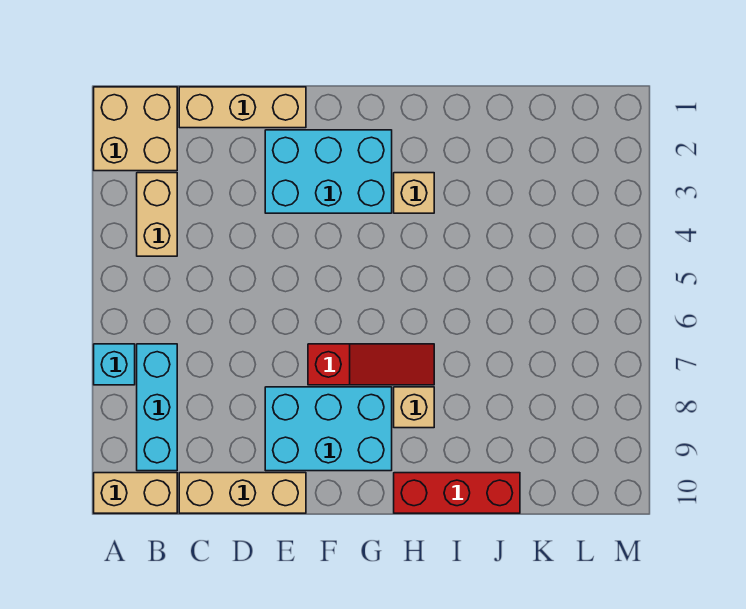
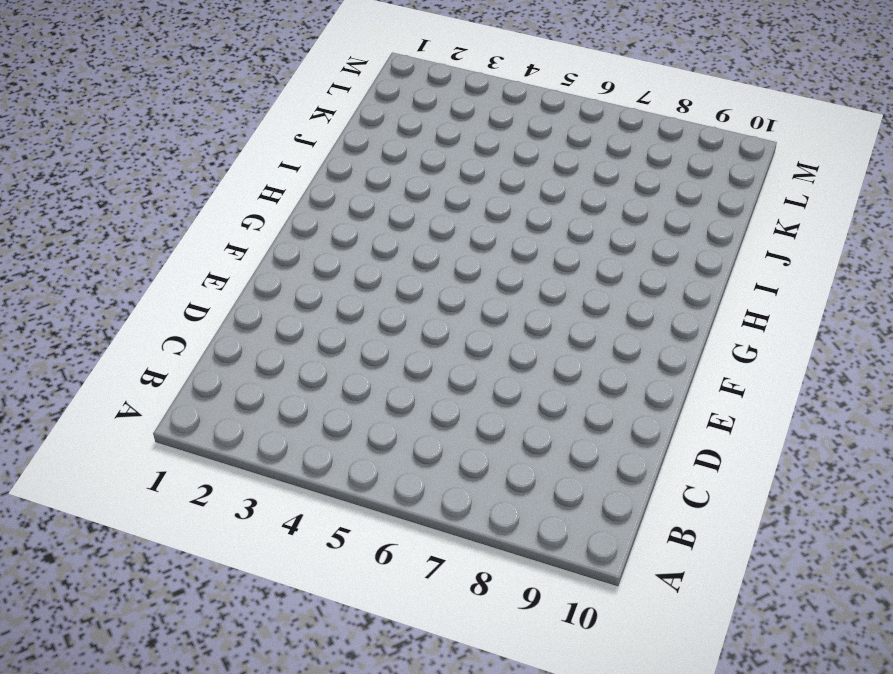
none -> tan 2x2 brick [94,87,177,171]
none -> cyan 1x1 brick [94,344,135,385]
none -> tan 1x2 brick [94,473,177,513]

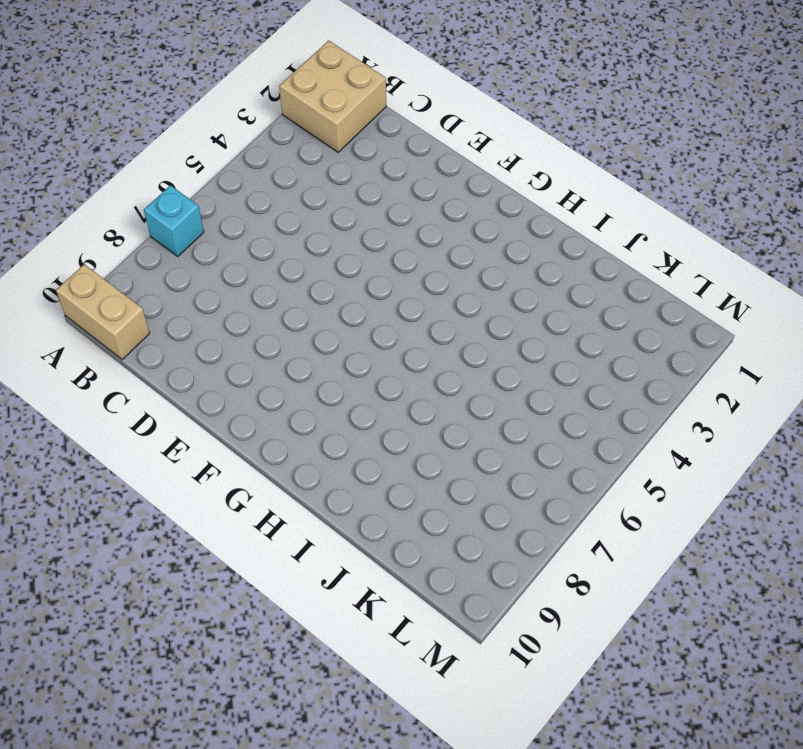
none -> tan 1x2 brick [137,173,177,256]
none -> cyan 1x3 brick [137,344,177,471]
none -> tan 1x3 brick [179,87,306,128]

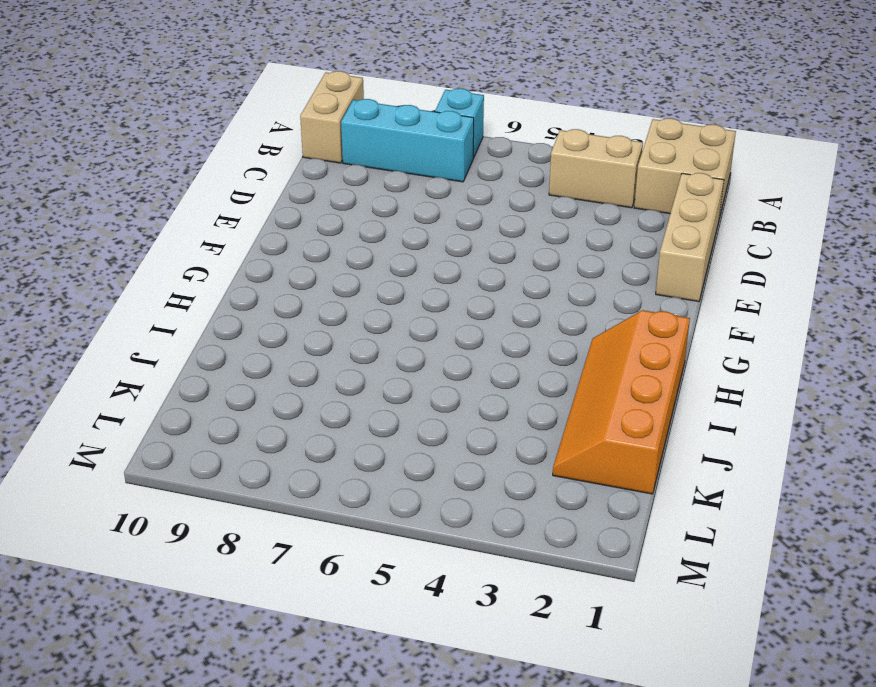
orange 2x4 slope [553,310,690,494] -> none
none -> tan 1x3 brick [179,473,306,513]
none -> cyan 2x3 brick [265,130,392,213]
none -> cyan 2x3 brick [265,387,392,471]

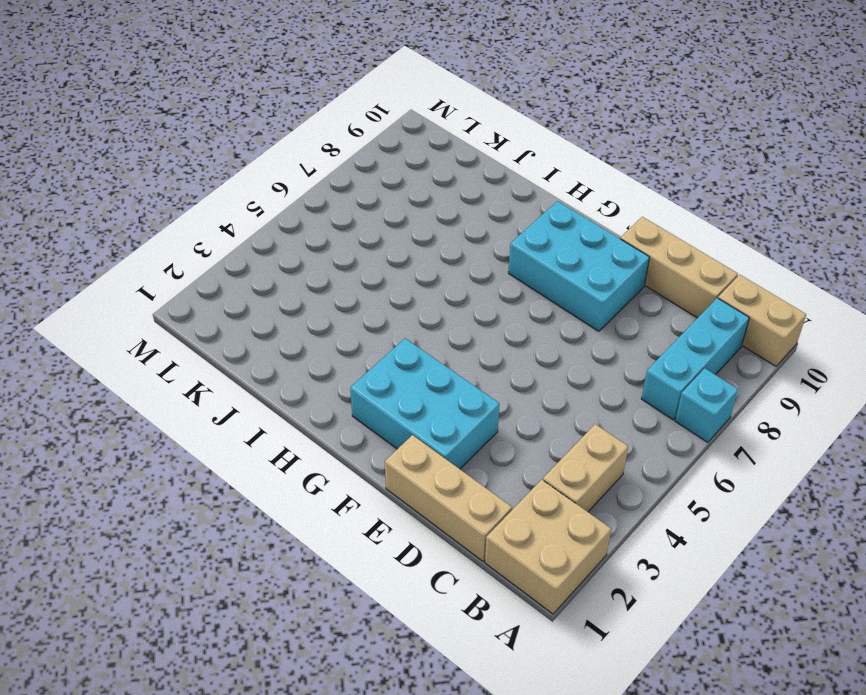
none -> red 1x3 slope [308,344,434,385]
none -> tan 1x1 brick [394,173,434,213]
none -> tan 1x1 brick [394,387,434,428]

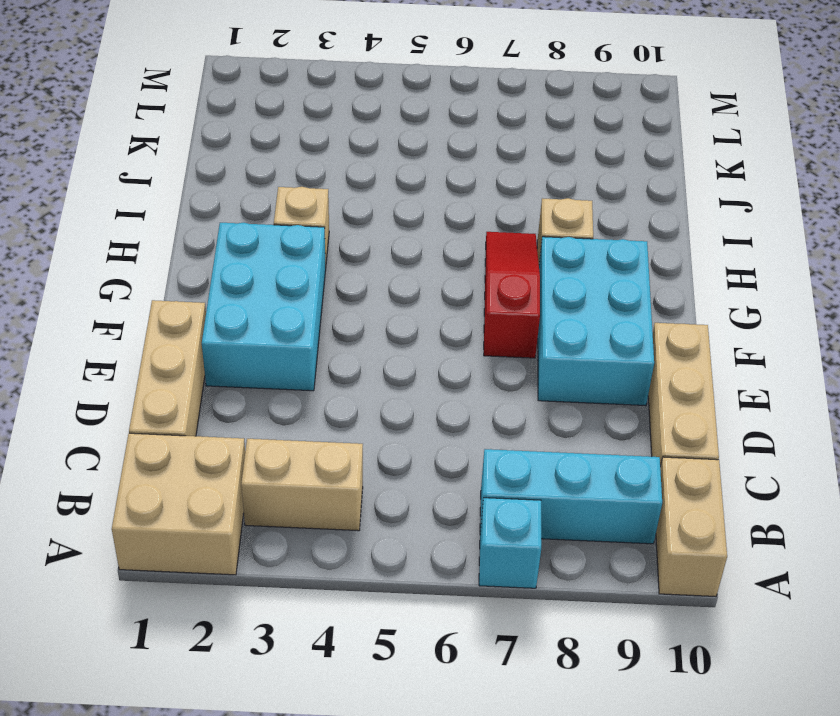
none -> red 1x3 brick [394,473,520,513]

